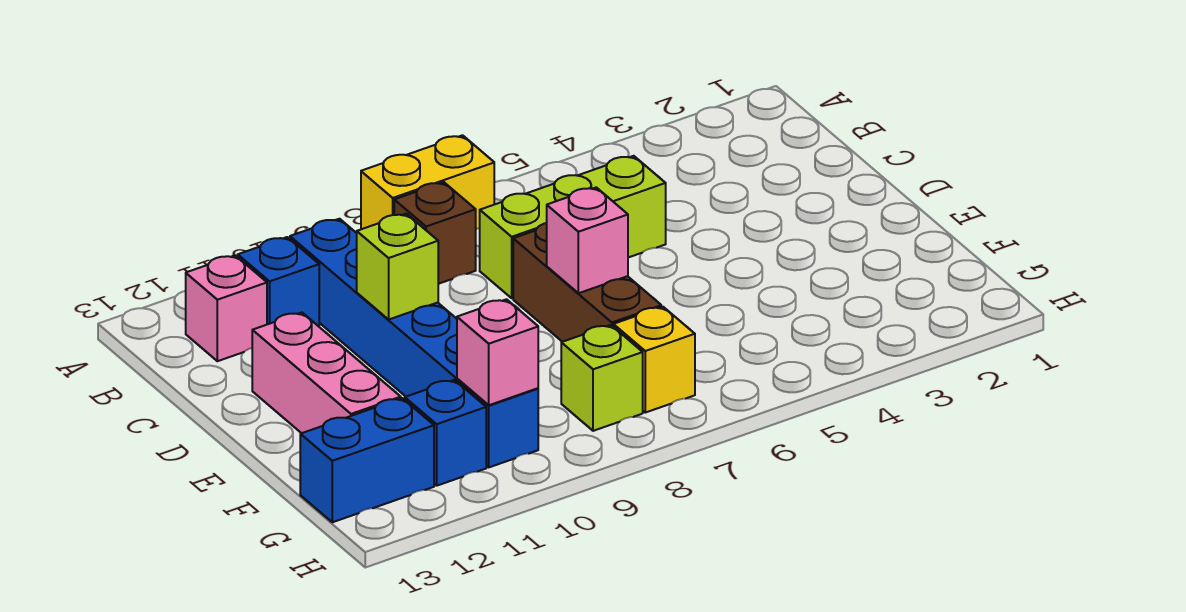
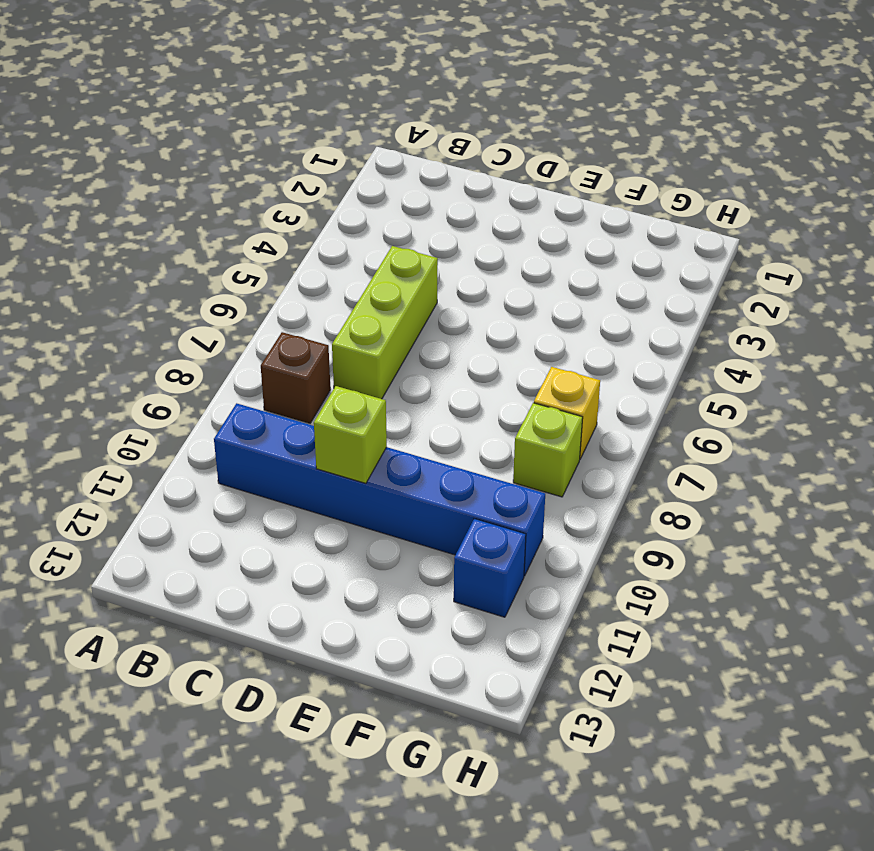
none -> yellow 1x2 brick [361,135,494,229]
none -> blue 1x1 brick [238,237,319,326]
none -> pink 1x1 brick [186,255,267,361]

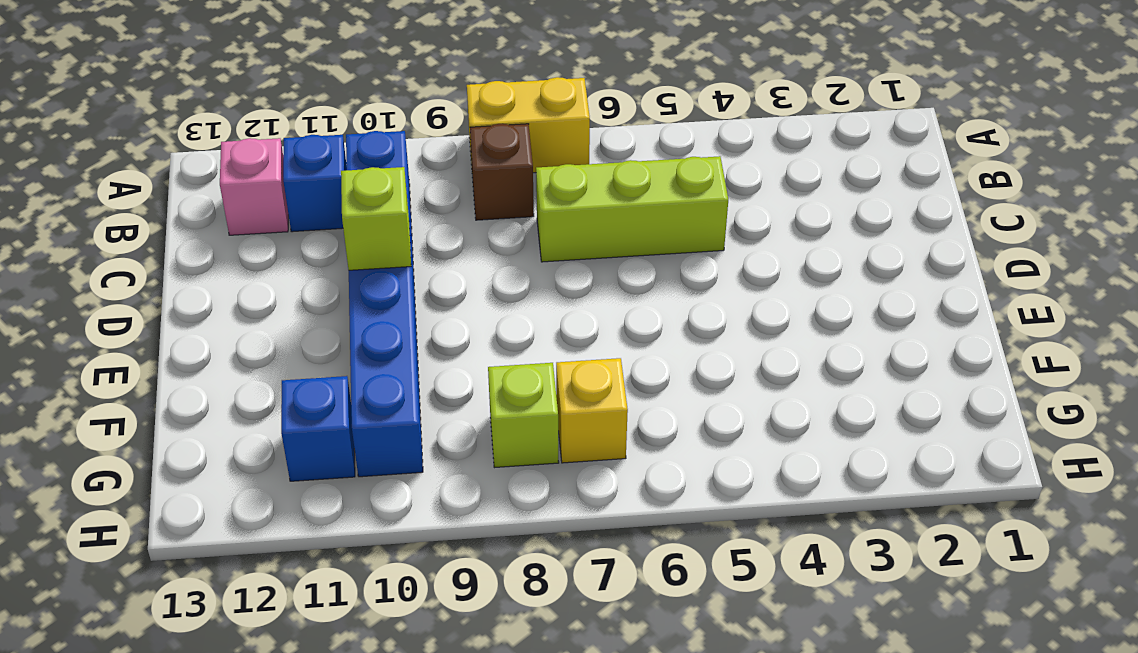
none -> brown 1x3 brick [513,223,661,342]
none -> pink 1x3 brick [252,313,401,433]
none -> blue 1x2 brick [300,398,434,522]

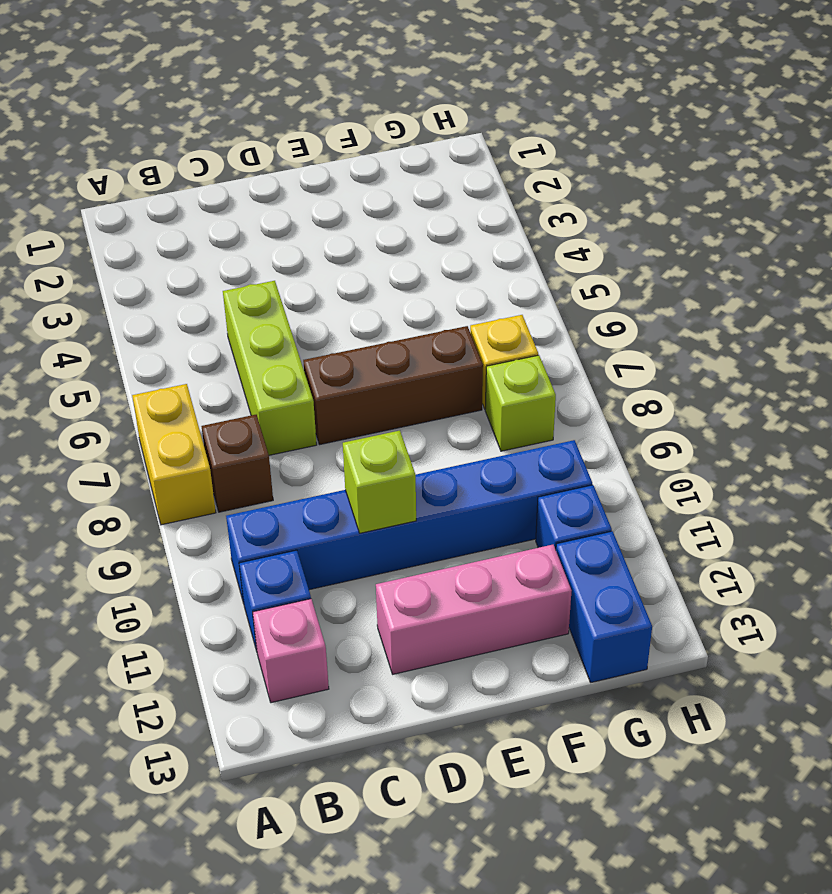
none -> pink 1x1 brick [547,187,628,293]
none -> pink 1x1 brick [457,299,538,405]

